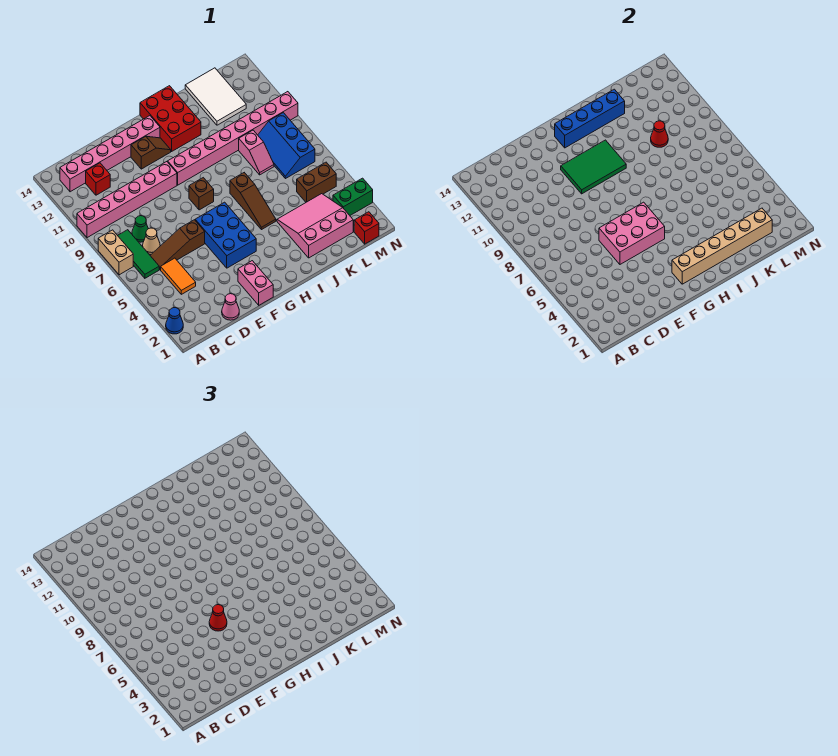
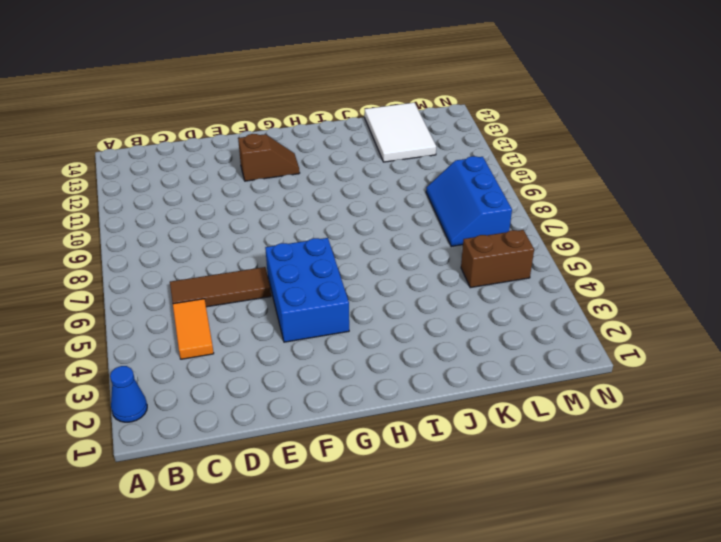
brown 1x3 tile [170,267,271,307] -> brown 1x3 slope [150,220,205,270]
none -> tan 1x2 brick [98,230,133,275]
none -> pink 1x6 brick [77,162,177,238]
none -> green 1x3 tile [118,230,159,278]
none -> pink 1x6 brick [60,116,160,192]

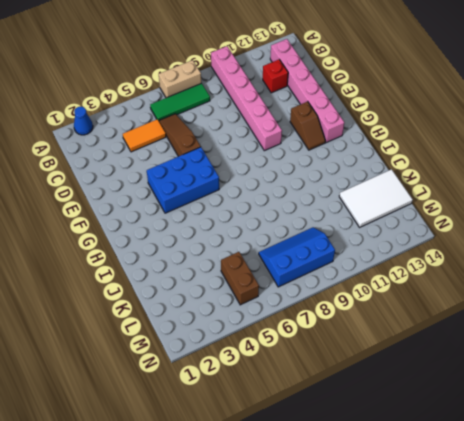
none -> tan 1x1 cone [143,228,160,255]
none -> green 1x1 cone [132,216,148,242]
none -> pink 1x1 cone [222,294,239,320]
none -> pink 1x2 brick [238,261,273,305]

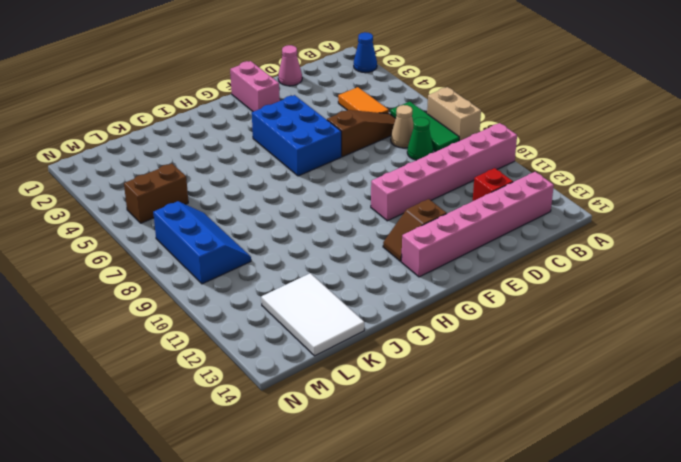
none -> brown 1x1 brick [189,178,214,210]
none -> pink 1x8 brick [168,92,298,185]
none -> red 2x3 brick [140,86,201,151]
none -> brown 1x3 slope [230,173,276,230]

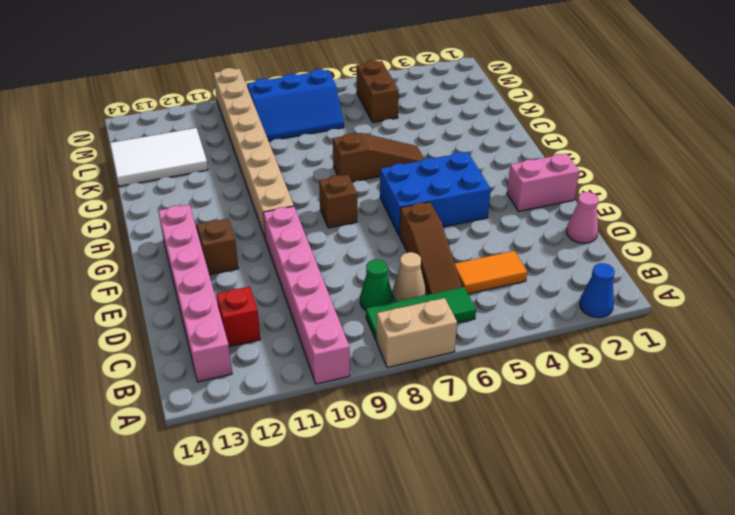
tan 1x8 brick [214,68,294,240] -> pink 1x8 brick [168,92,298,185]
none -> red 2x3 brick [140,86,201,151]
none -> pink 3x3 slope [277,194,353,258]
none -> pink 1x2 slope [239,130,274,175]
none -> red 1x1 brick [354,212,379,244]

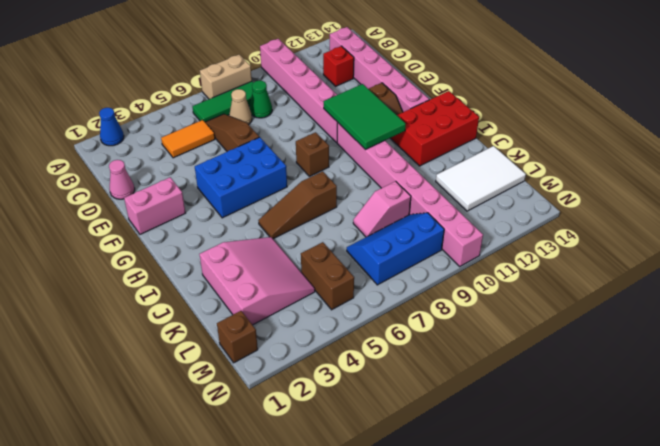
brown 1x1 brick [217,311,258,363] -> red 1x1 brick [354,212,379,244]
none -> green 1x2 brick [333,178,373,215]
none -> pink 2x3 brick [599,202,665,264]
none -> tan 1x6 brick [672,208,772,284]
none -> blue 1x4 brick [555,89,625,148]

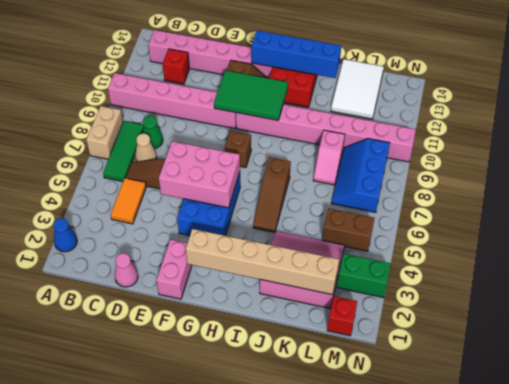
none -> red 1x1 cone [651,121,668,147]
none -> red 1x1 cone [209,605,227,631]

